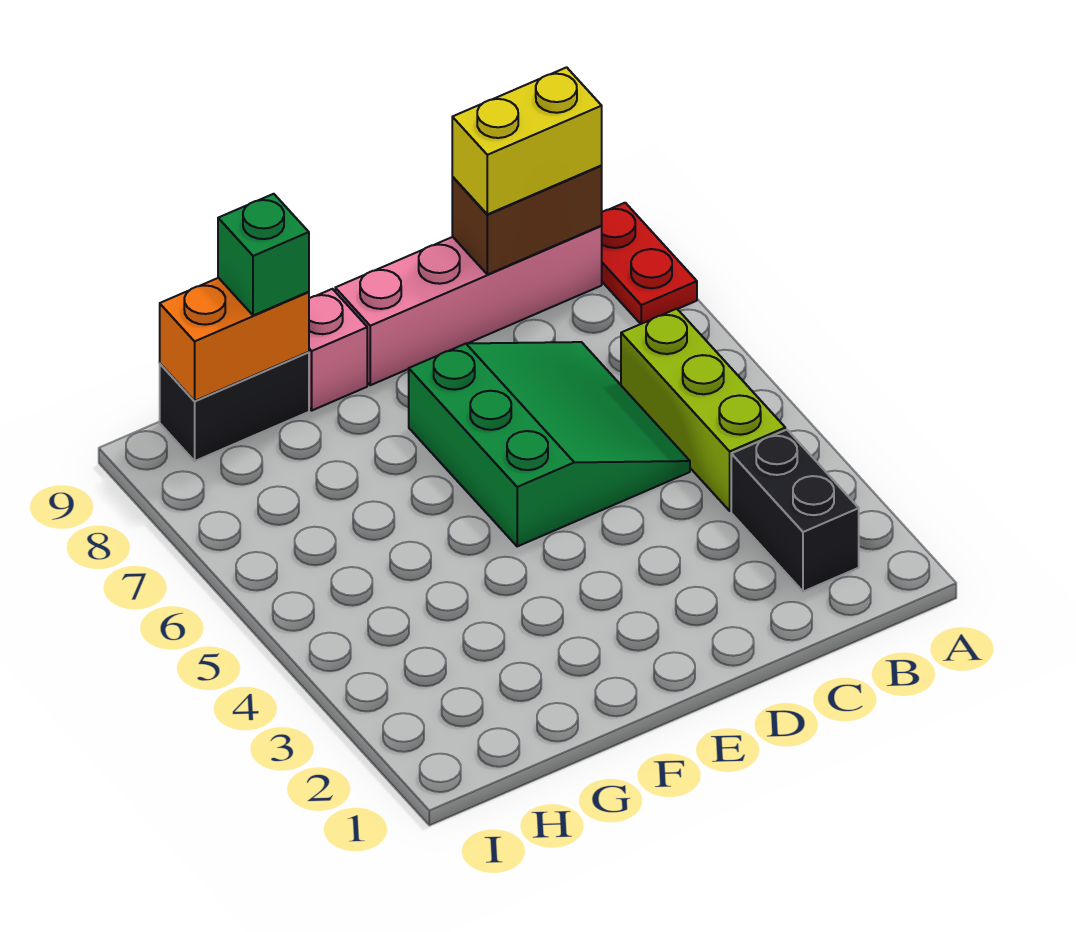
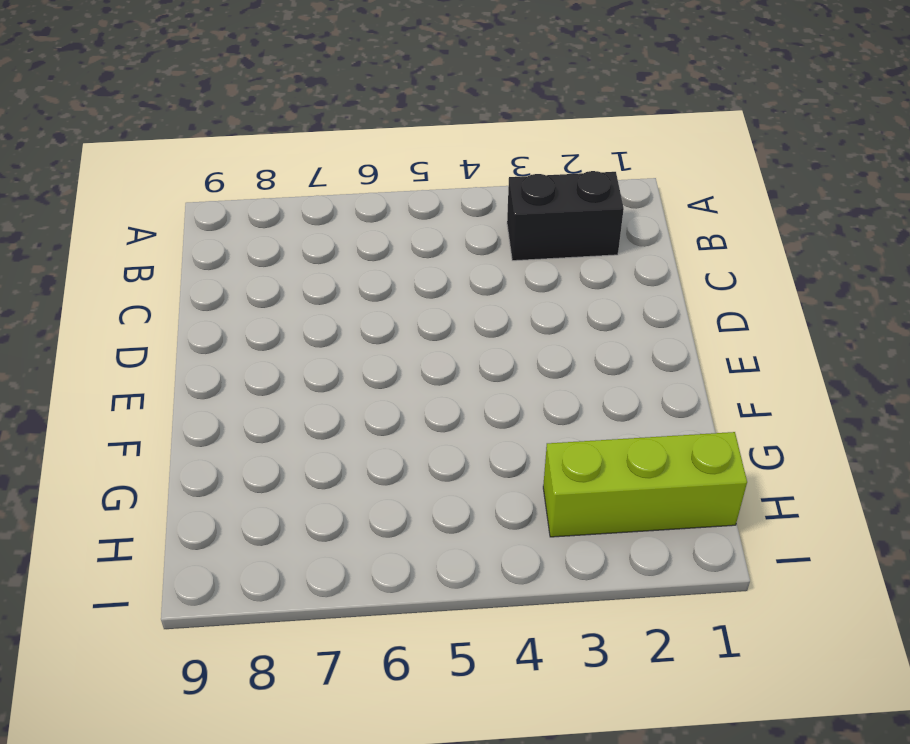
lime 1x3 brick [543,432,747,537] -> lime 1x3 brick moved to [621,309,785,511]
none -> red 1x2 plate [601,203,697,324]
none -> pink 1x4 brick [335,226,602,385]

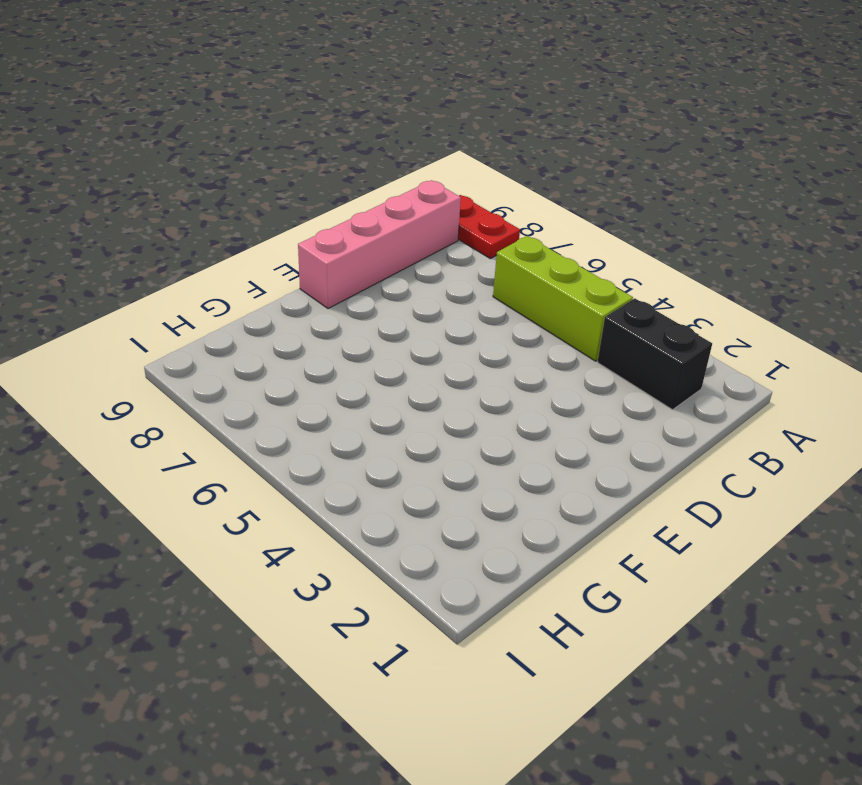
none -> green 3x3 slope [409,342,690,546]
none -> pink 1x1 brick [309,289,367,410]

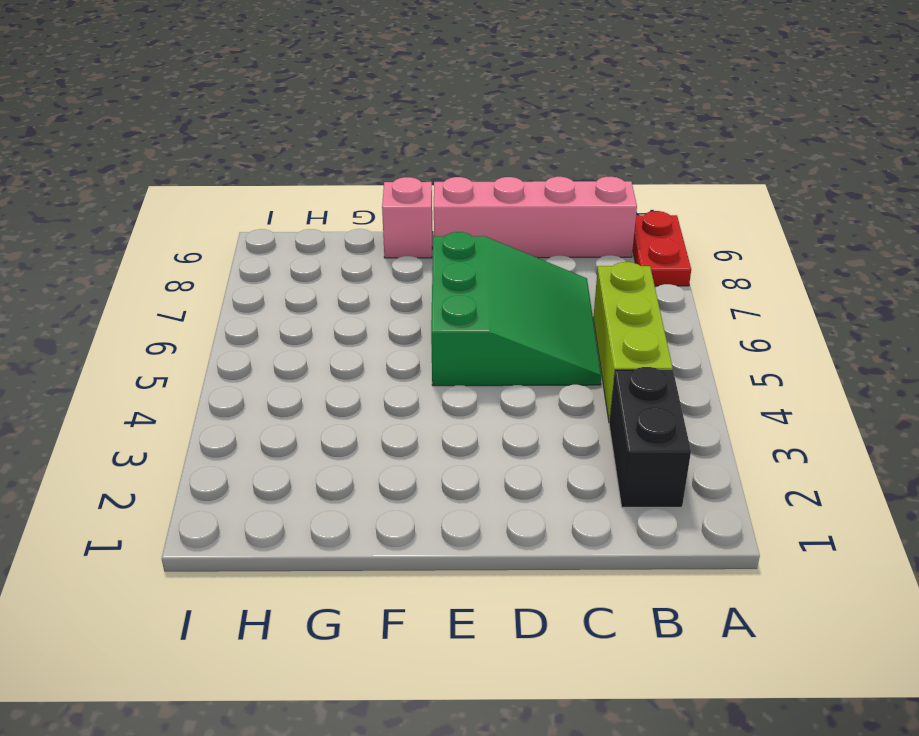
none -> black 1x2 brick [160,352,309,461]
none -> brown 1x2 brick [452,166,602,275]

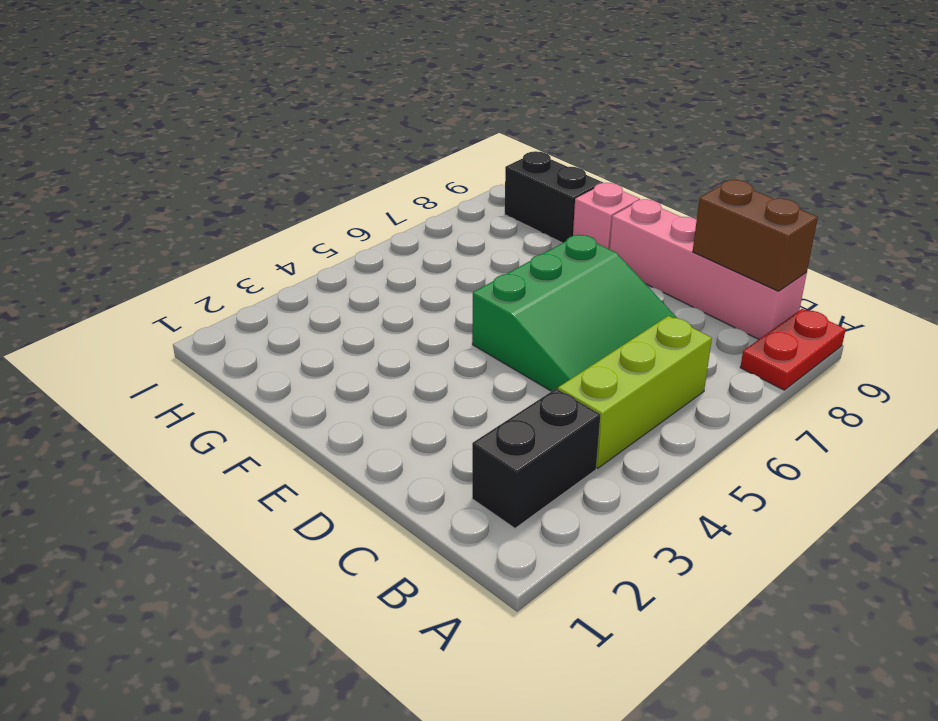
none -> orange 1x2 brick [160,278,309,401]
none -> yellow 1x2 brick [452,67,602,214]

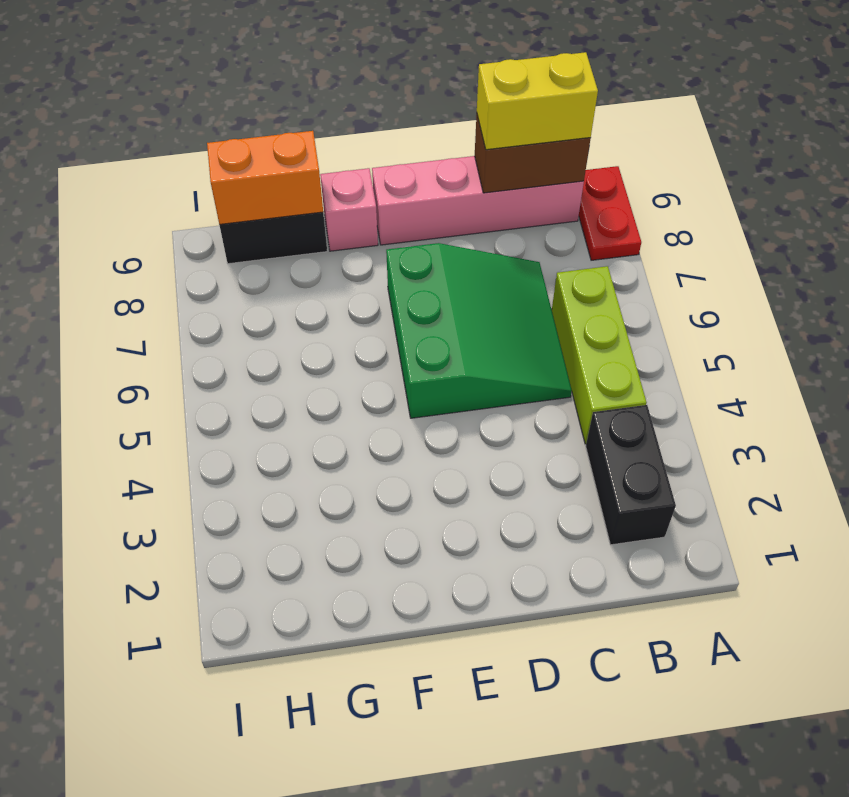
none -> green 1x1 brick [218,194,309,316]

